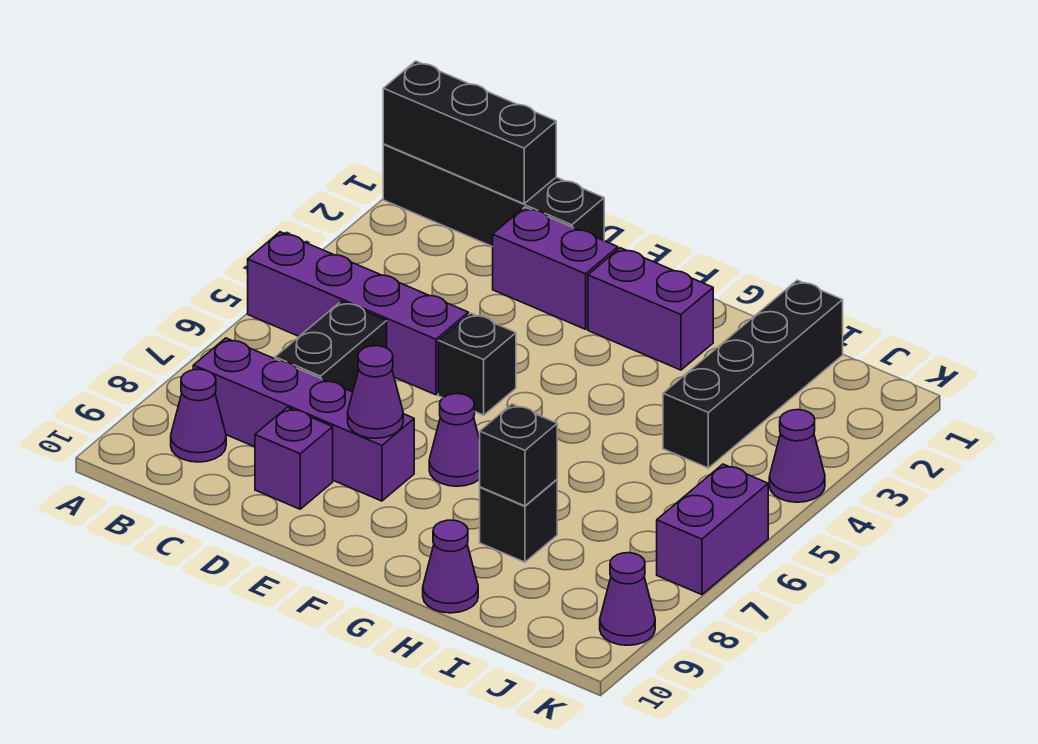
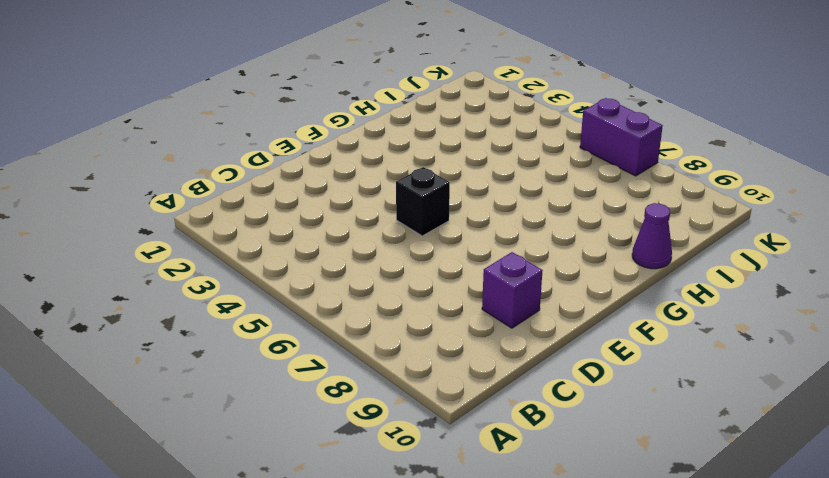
none -> black 1x4 brick [383,144,604,247]
none -> purple 1x4 brick [248,232,468,395]
none -> purple 1x4 brick [193,338,414,501]

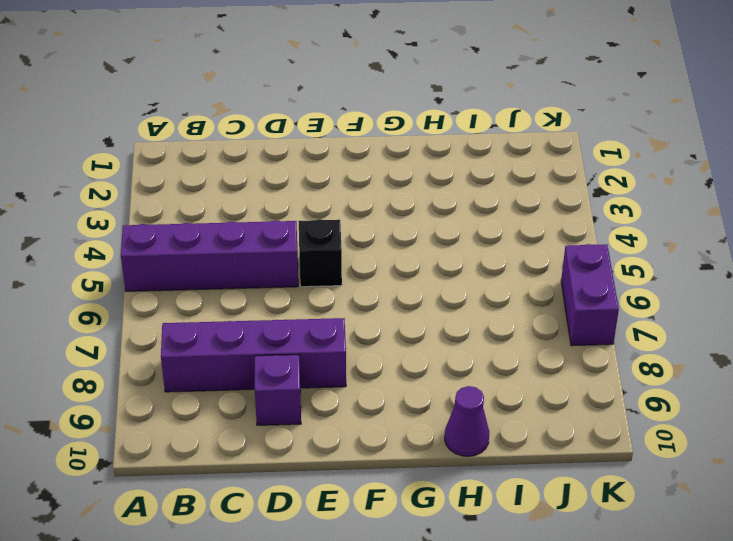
none -> black 1x4 brick [383,144,604,247]
none -> purple 1x1 cone [171,369,226,462]
none -> black 1x2 brick [275,301,387,392]

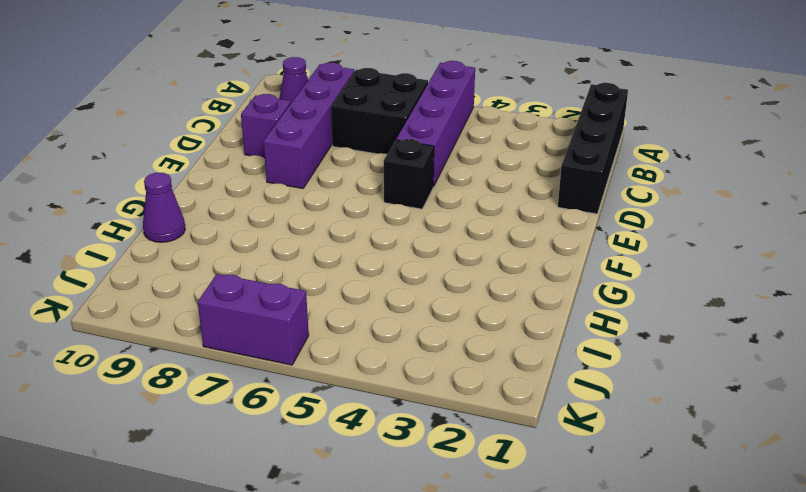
black 2x2 brick [331,68,428,154] -> black 1x2 brick [275,301,387,392]
none -> purple 1x2 brick [493,207,618,329]
none -> purple 1x2 brick [588,248,713,370]
none -> purple 1x1 cone [429,394,480,486]

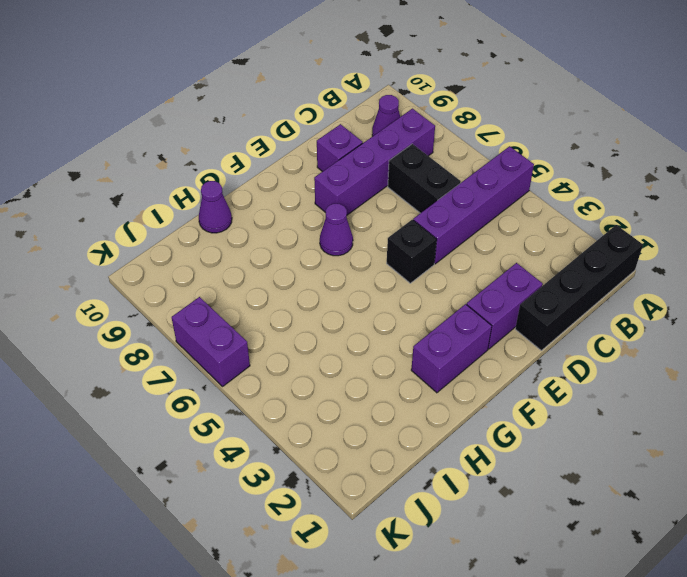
none -> black 1x1 brick [480,480,557,562]
none -> black 1x4 brick [663,280,843,468]
none -> purple 1x1 cone [769,410,825,502]

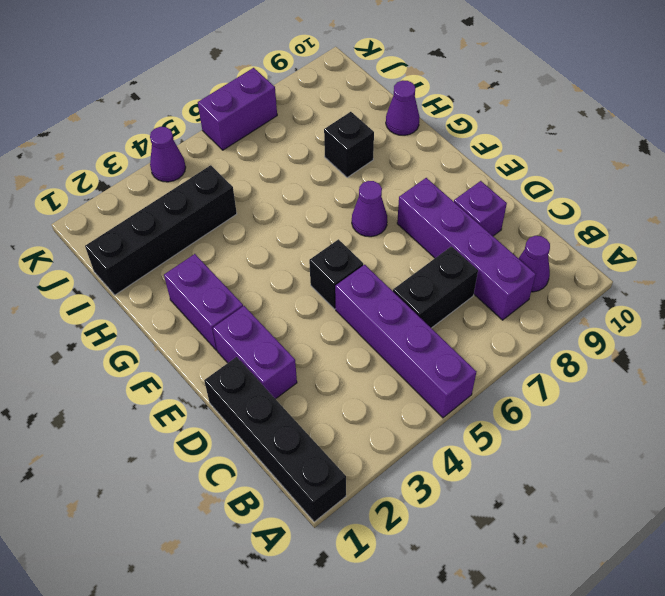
none -> purple 1x1 cone [600,553,655,645]
none -> black 1x3 brick [383,61,556,204]
none -> purple 1x1 cone [348,346,403,438]

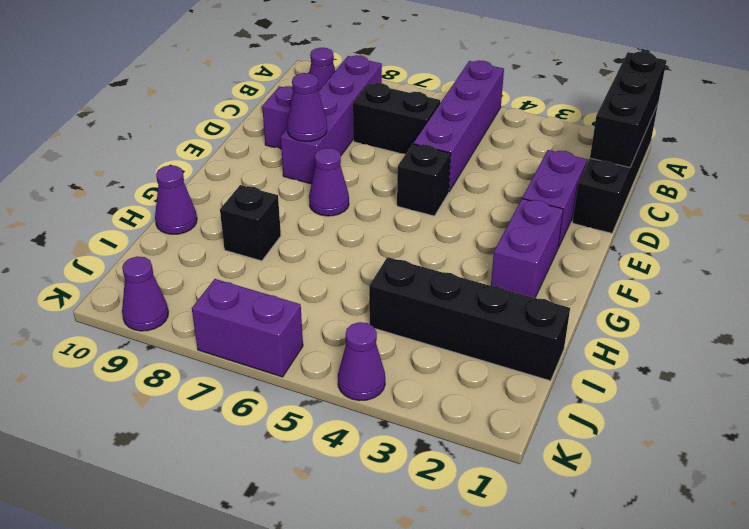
none -> black 1x1 brick [480,404,557,506]

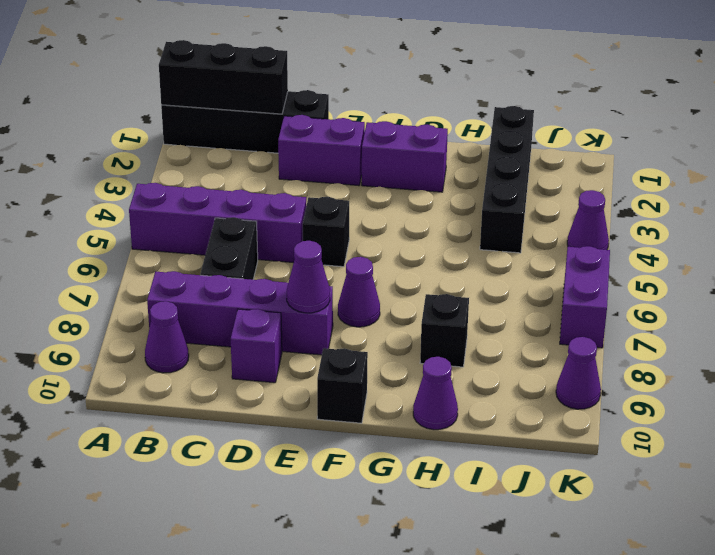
black 1x1 brick [317,348,368,423] -> black 1x1 brick moved to [480,404,557,506]

